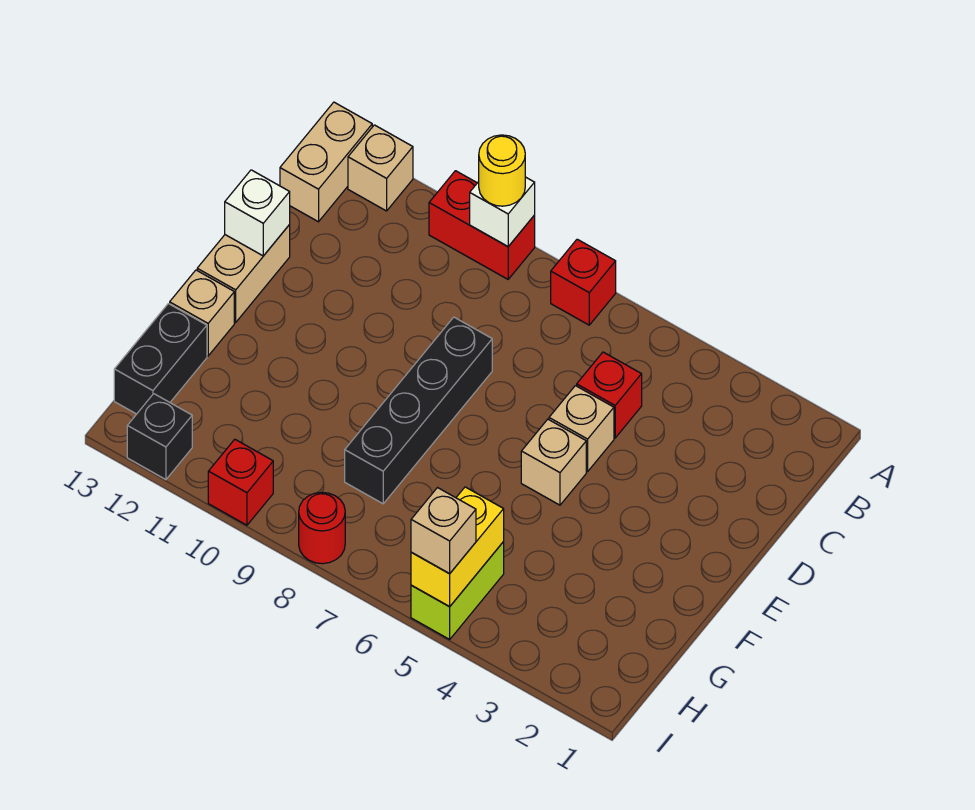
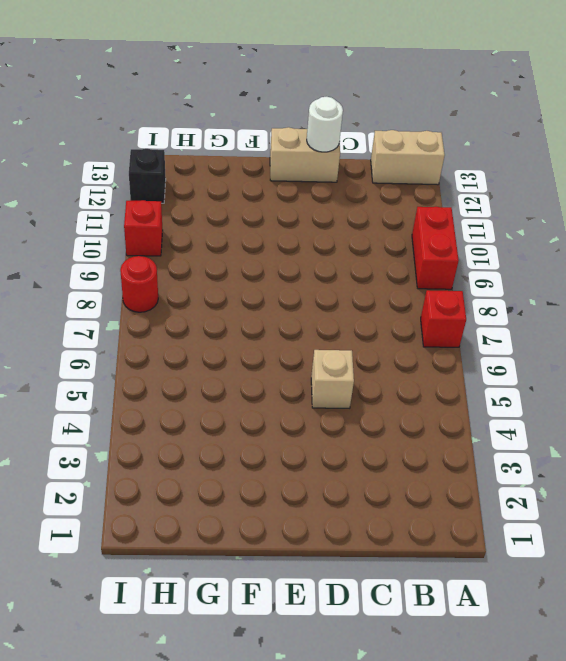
white 1x1 round brick [307,97,343,152] -> white 1x1 brick [225,170,290,256]
none -> tan 1x1 brick [348,125,413,211]
none -> red 1x1 brick [577,352,642,438]
none -> black 1x4 brick [345,317,492,504]

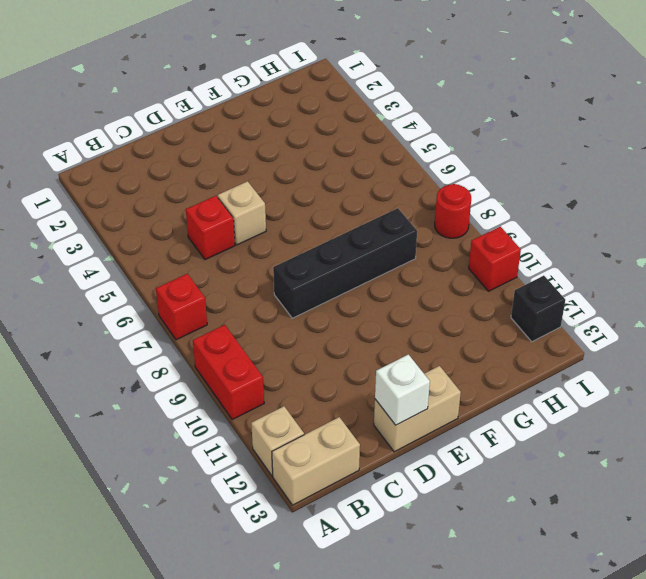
none -> tan 1x1 brick [521,419,586,505]
none -> tan 1x1 brick [170,270,234,356]
none -> black 1x2 brick [114,304,207,414]

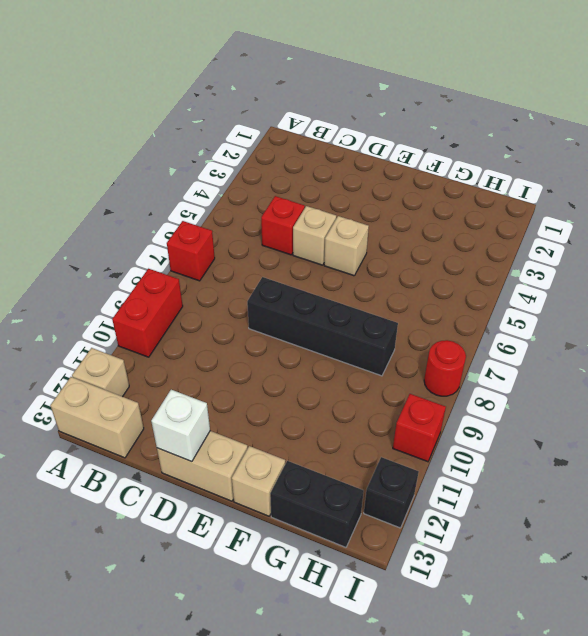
none -> lime 1x2 brick [411,542,504,639]
none -> white 1x1 brick [470,177,535,246]
none -> yellow 1x2 brick [411,487,504,607]

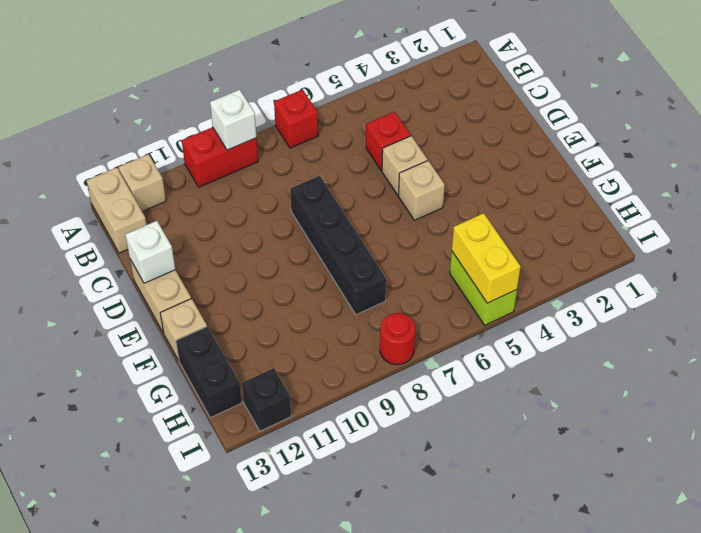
none -> red 1x1 brick [208,439,273,525]
none -> yellow 1x1 round brick [479,135,525,206]
none -> tan 1x1 brick [411,488,476,574]

